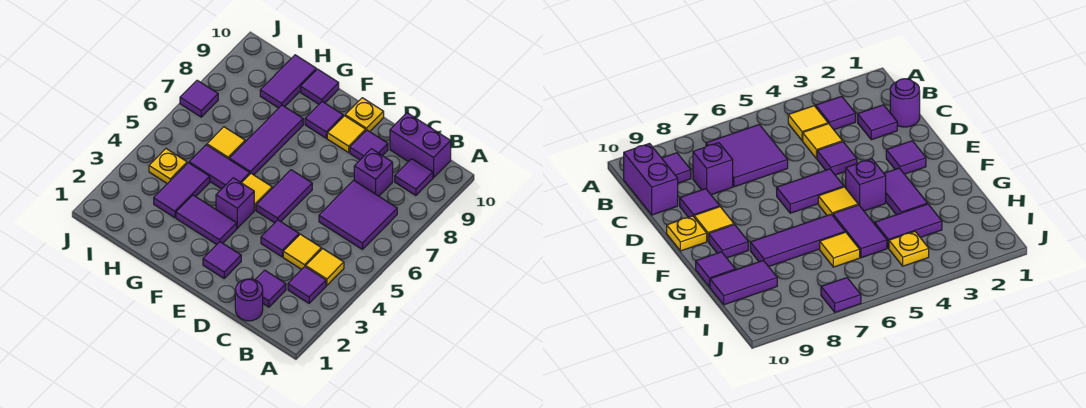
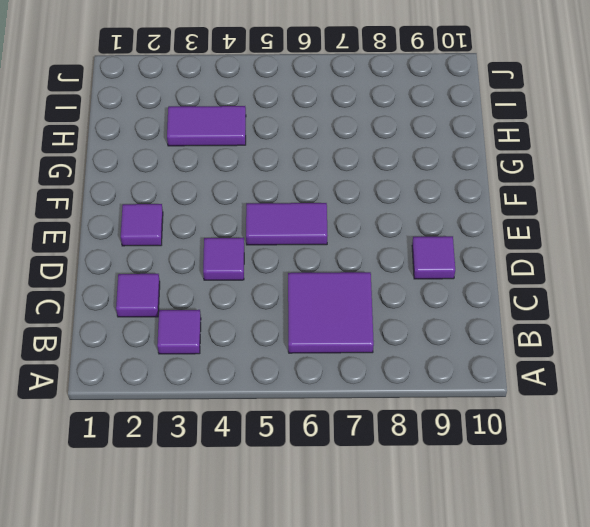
none -> yellow 1x1 tile [306,249,344,285]
none -> purple 1x1 tile [395,159,433,196]
none -> purple 1x2 brick [390,113,451,177]

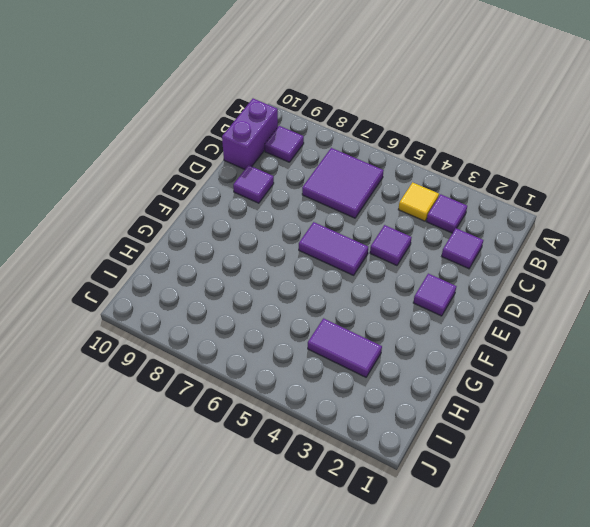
none -> purple 1x1 round brick [235,279,263,321]
none -> yellow 1x1 tile [283,234,322,269]
none -> purple 1x1 brick [354,149,393,196]

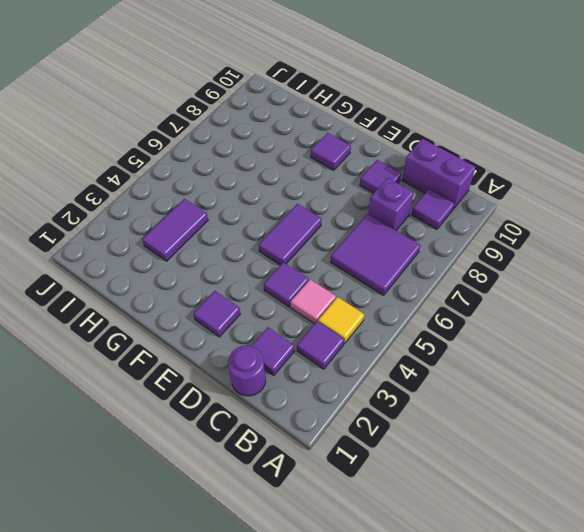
pink 1x1 tile [290,280,336,324] -> yellow 1x1 tile [283,234,322,269]
none -> yellow 1x1 tile [327,116,366,153]
none -> yellow 1x1 plate [345,98,384,132]
none -> purple 1x2 tile [176,195,237,245]

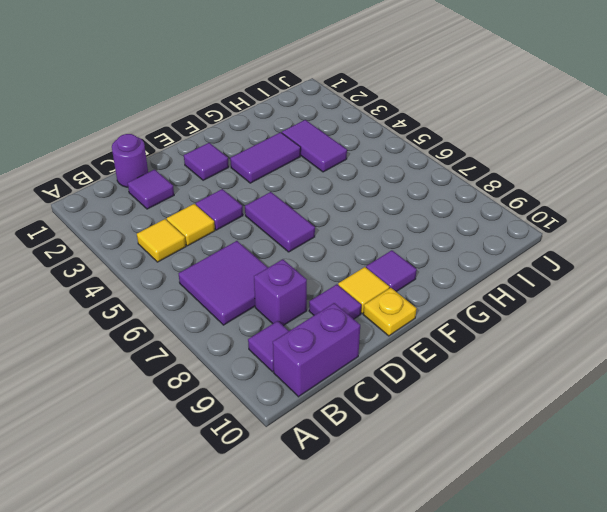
none -> purple 1x1 tile [288,267,326,303]
none -> purple 1x1 brick [216,178,254,228]
none -> yellow 1x1 tile [242,174,272,210]

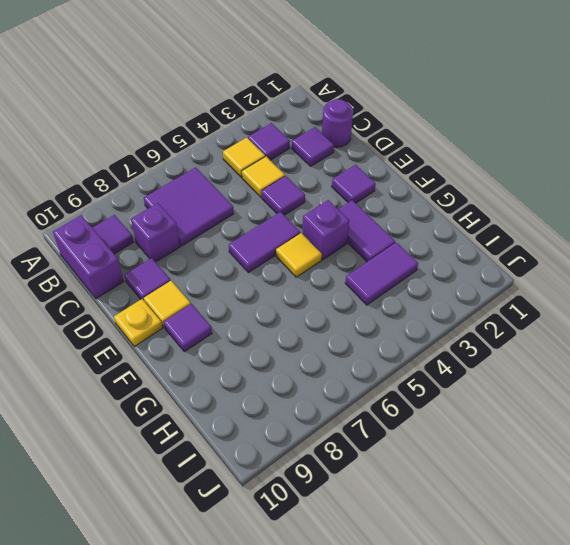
none -> purple 1x2 tile [189,145,250,189]
none -> purple 1x3 tile [229,105,303,175]
none -> purple 1x1 tile [301,69,339,104]

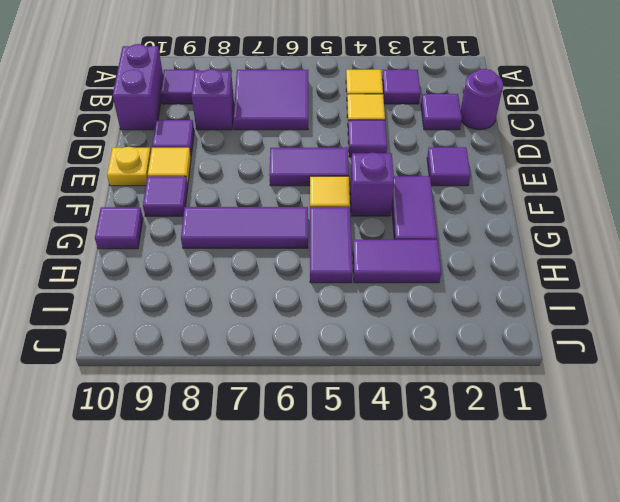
none -> yellow 1x1 tile [207,127,245,159]
none -> purple 1x2 tile [260,55,316,108]
none -> yellow 1x1 plate [149,149,187,184]

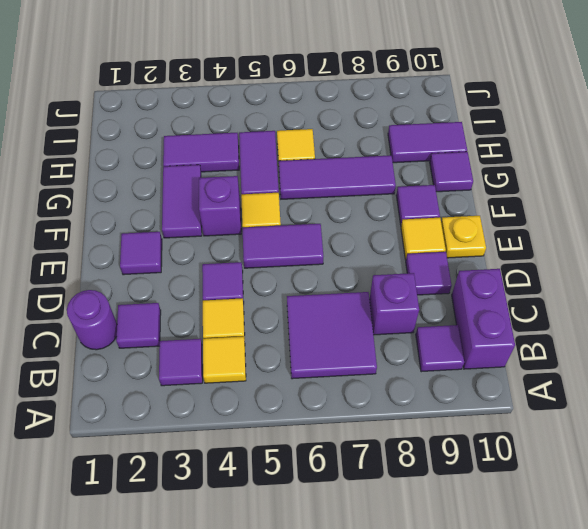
none -> yellow 1x1 plate [149,149,187,184]
none -> purple 1x1 tile [180,80,218,117]

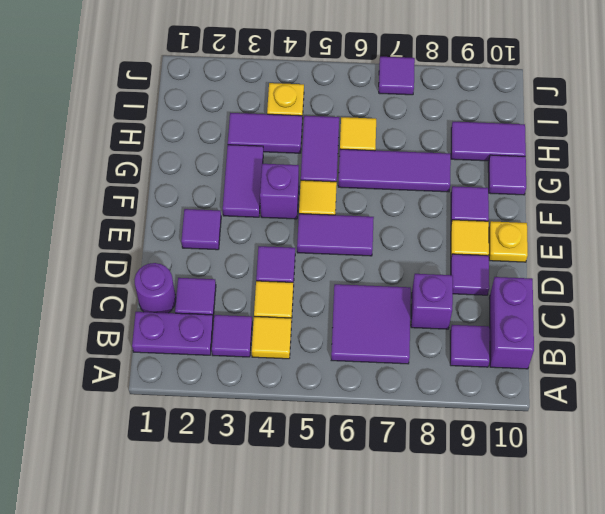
purple 1x2 plate [132,312,213,355] -> none

